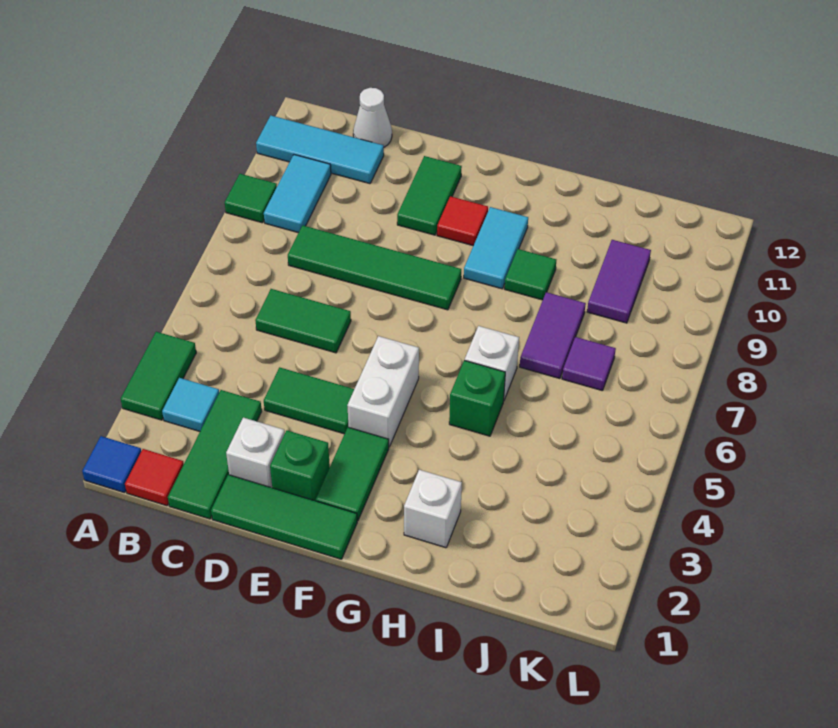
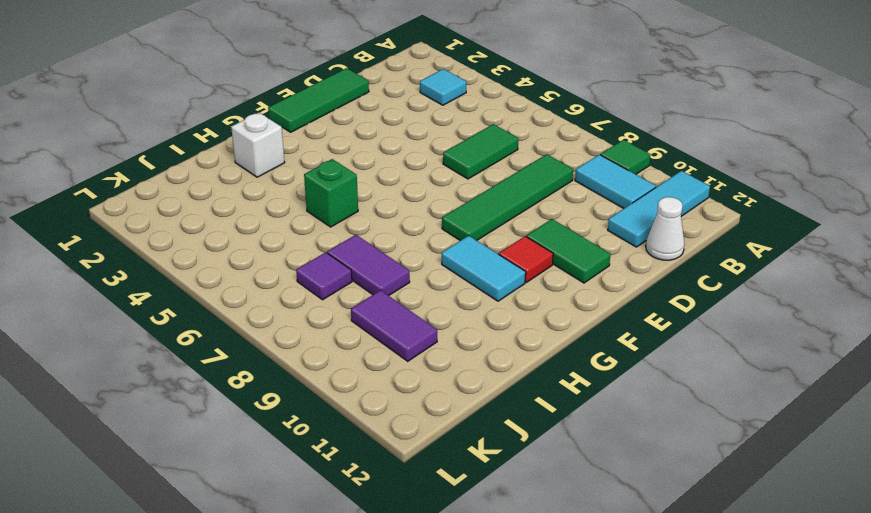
none -> blue 1x1 tile [82,436,141,493]
none -> green 1x2 tile [121,332,196,420]
none -> red 1x1 tile [125,449,184,506]

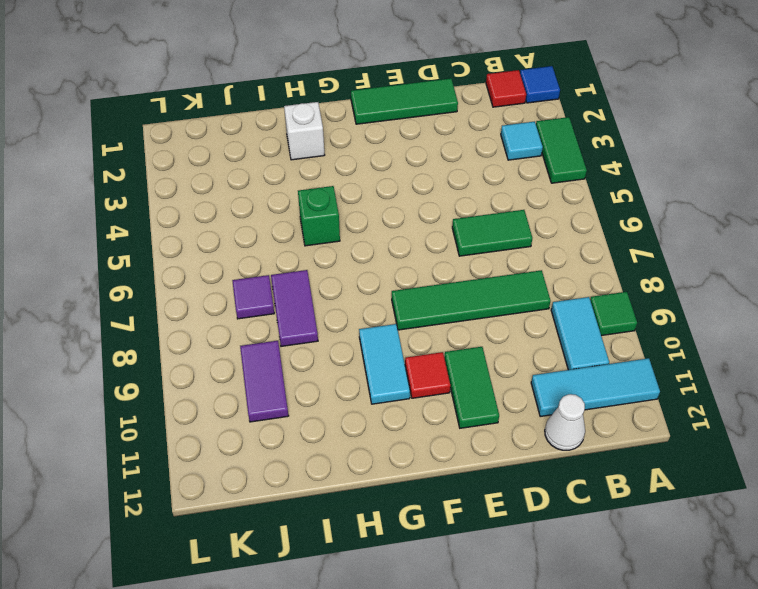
none -> green 1x3 tile [168,390,262,519]
none -> white 1x1 brick [226,418,285,488]
none -> green 1x2 tile [264,367,354,434]

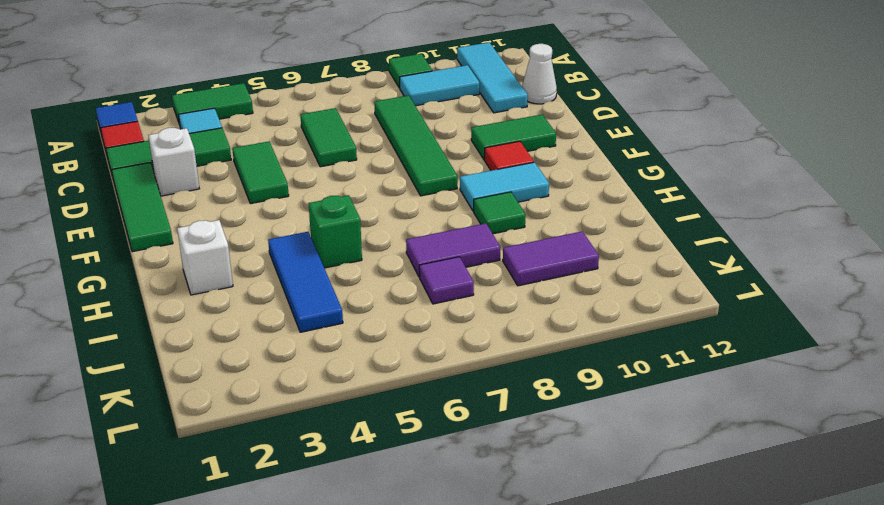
blue 1x3 tile [268,232,343,332] -> none
none -> green 1x1 brick [270,431,330,501]
none -> green 1x2 tile [316,427,389,521]
none -> white 1x2 brick [347,336,419,447]

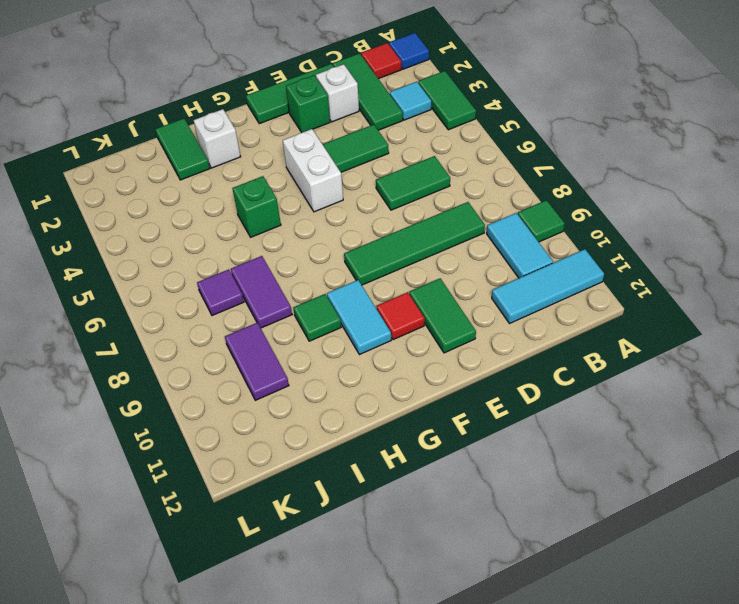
green 1x2 tile [155,118,210,180] -> green 1x2 tile moved to [316,427,389,521]
none -> white 1x1 cone [353,88,392,147]
none -> white 1x1 brick [465,326,519,400]

